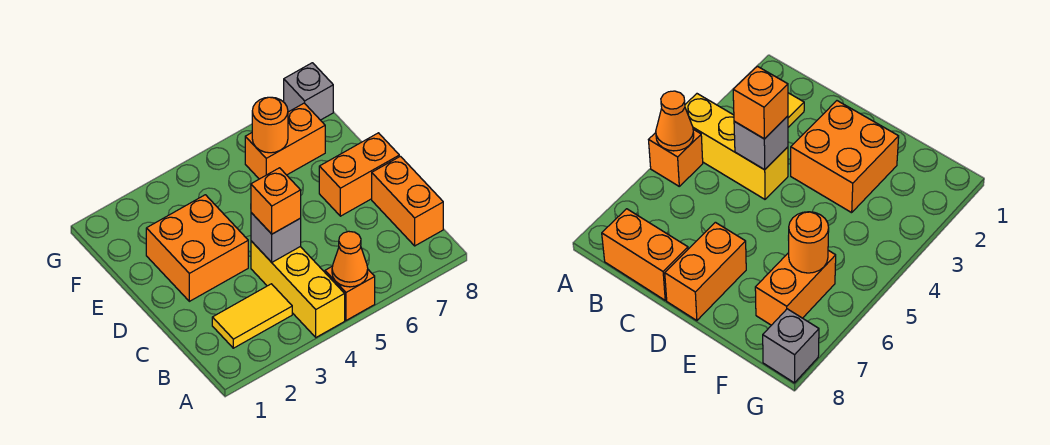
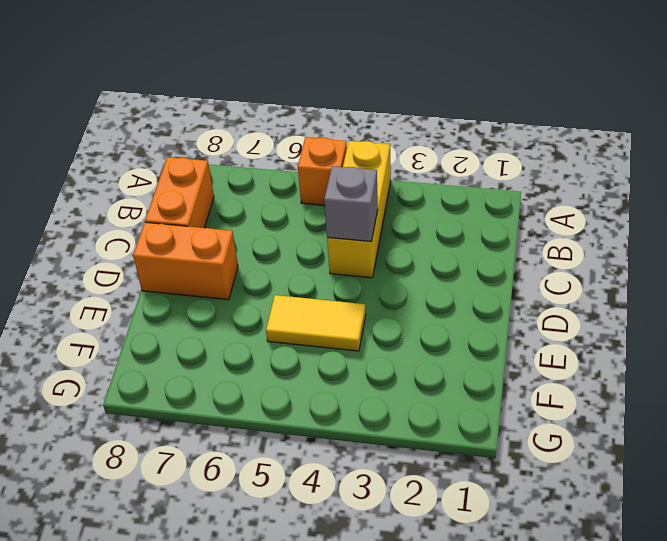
yellow 1x2 tile [266,295,366,351] -> yellow 1x2 tile moved to [212,284,292,348]
none -> orange 2x2 brick [146,195,248,301]
none -> orange 1x2 brick [245,103,325,179]
none -> grey 1x1 brick [284,63,333,120]

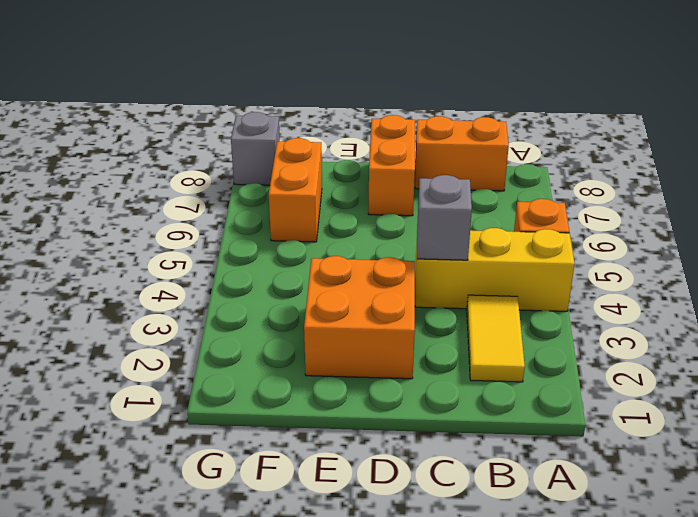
none -> orange 1x1 cone [332,231,368,287]
none -> orange 1x1 round brick [252,97,288,153]
none -> orange 1x1 brick [251,168,301,234]

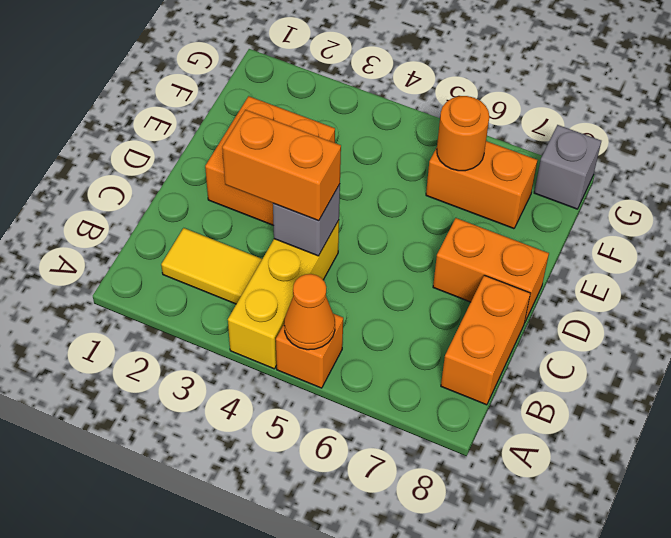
orange 1x2 brick [222,110,341,221] -> orange 1x1 brick [251,168,301,234]

